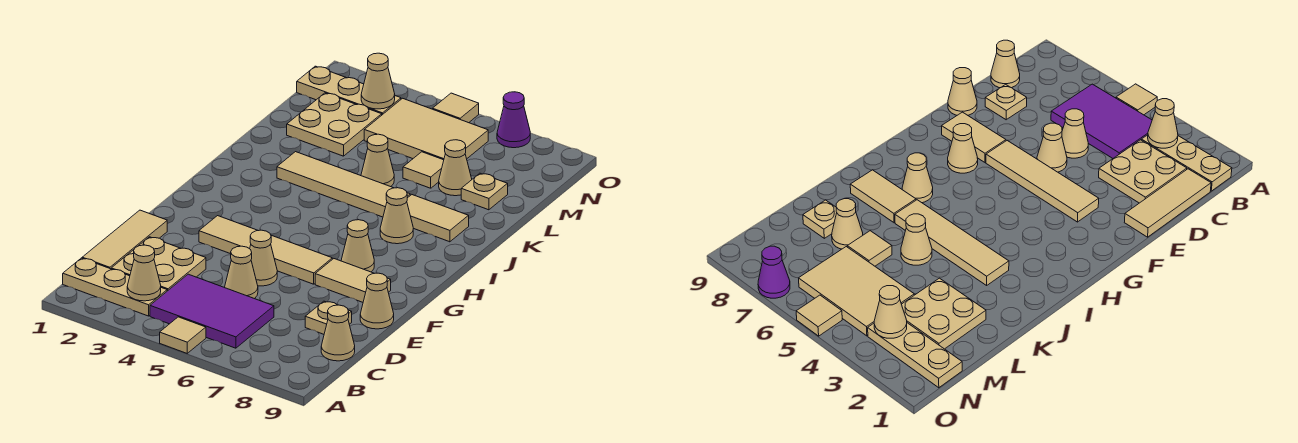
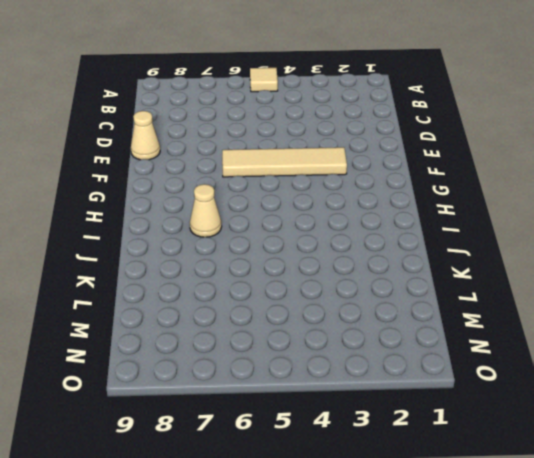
none -> tan 1x3 plate [63,258,167,316]
none -> purple 2x3 tile [150,274,274,348]
none -> tan 1x3 tile [82,210,167,269]

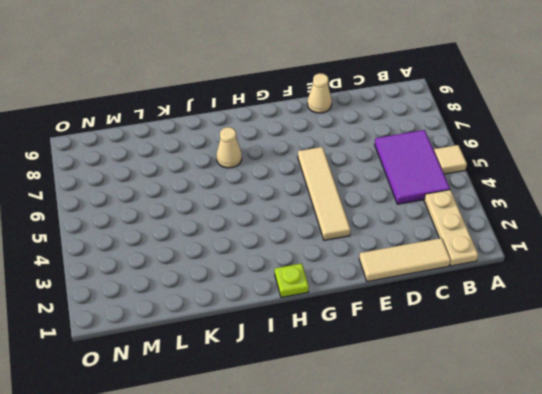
lime 1x1 plate [275,263,309,297] -> none
none -> tan 2x2 plate [111,237,206,291]
none -> tan 1x1 cone [321,305,355,361]
none -> tan 1x1 cone [225,246,258,299]

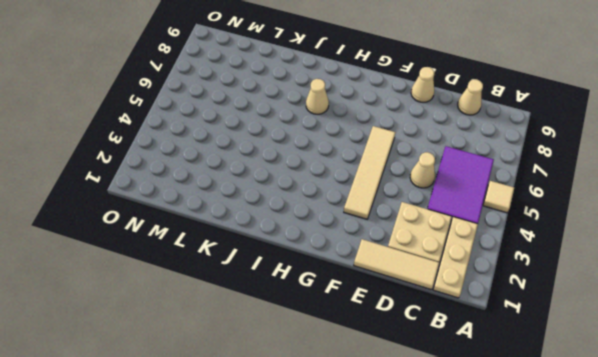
none -> tan 1x1 plate [305,301,352,334]
none -> tan 1x1 cone [250,230,277,286]
none -> tan 1x2 tile [315,259,391,302]

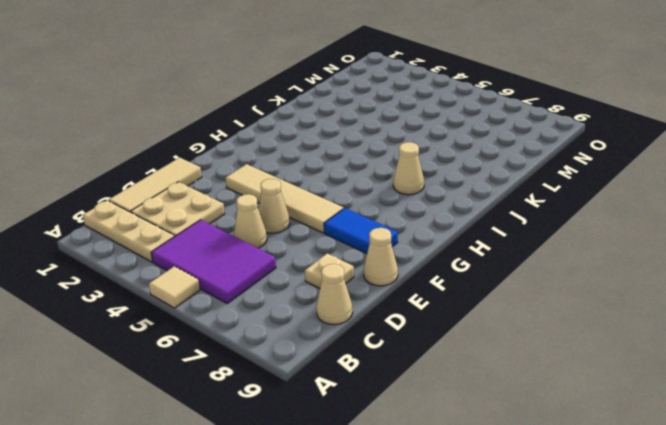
blue 1x2 tile [324,208,398,253] -> tan 1x2 tile [315,259,391,302]
none -> tan 1x1 cone [341,220,374,272]
none -> tan 1x4 tile [277,152,410,217]
none -> tan 1x2 tile [407,195,469,242]

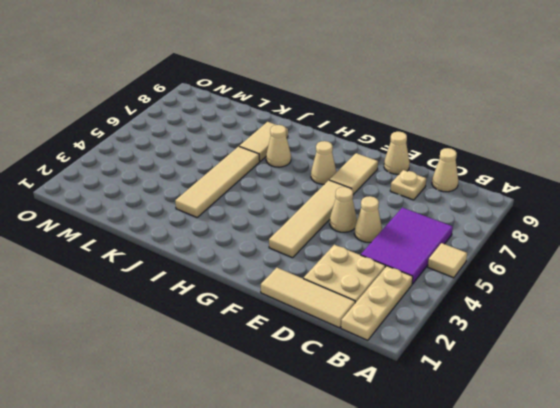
none -> tan 1x1 cone [361,134,394,187]
none -> tan 2x2 plate [287,93,382,156]
none -> tan 1x1 tile [403,152,444,188]

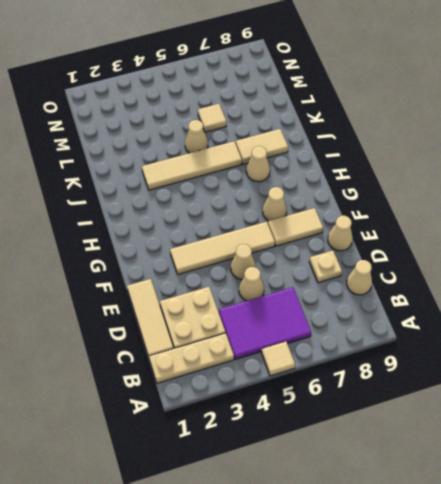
none -> tan 2x2 plate [287,93,382,156]
none -> tan 1x1 cone [439,140,472,196]
none -> tan 1x1 plate [461,173,508,210]

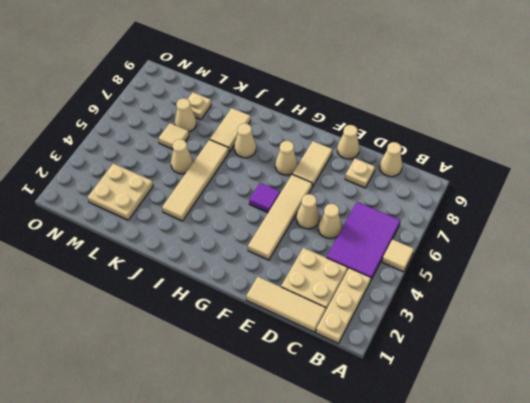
purple 1x1 tile [249,183,280,212] -> none
none -> tan 2x3 tile [364,98,488,160]
none -> tan 1x3 plate [297,66,401,115]
none -> tan 1x1 tile [433,93,479,123]

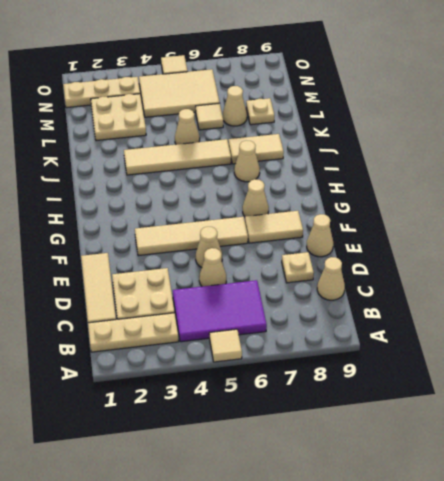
none -> purple 1x1 cone [497,92,530,148]
none -> tan 1x1 cone [127,245,161,301]
none -> tan 1x1 cone [361,53,395,109]

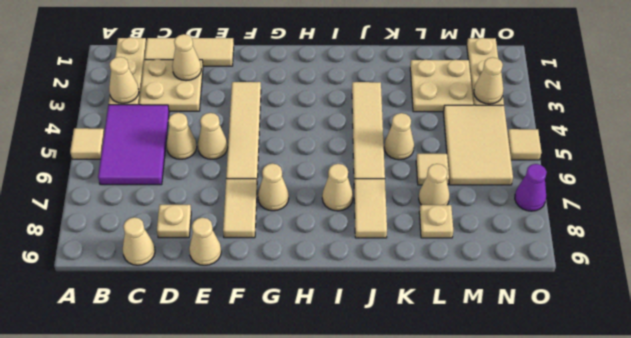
tan 1x1 cone [172,34,201,81] -> none

